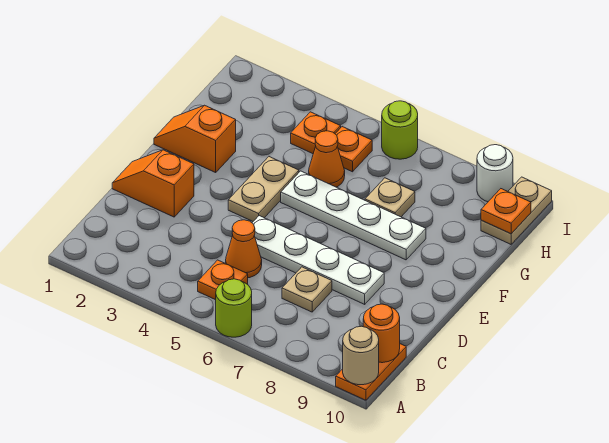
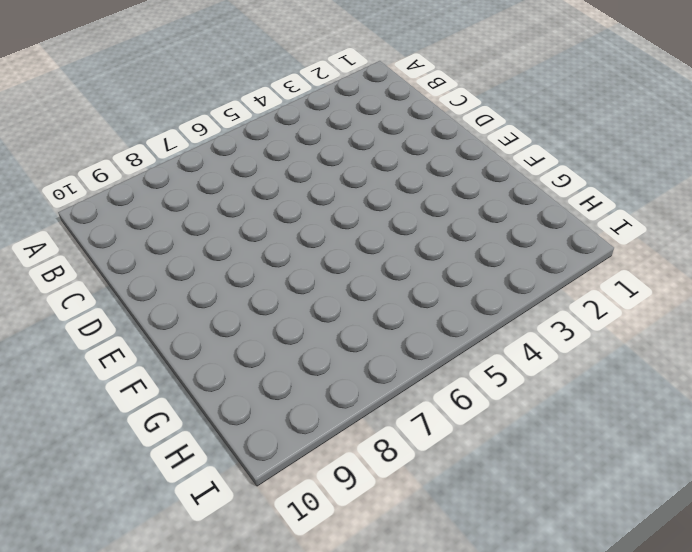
none -> lime 1x1 round brick [216,279,252,337]
none -> orange 1x2 plate [336,344,406,400]
none -> orange 1x1 plate [198,260,248,300]

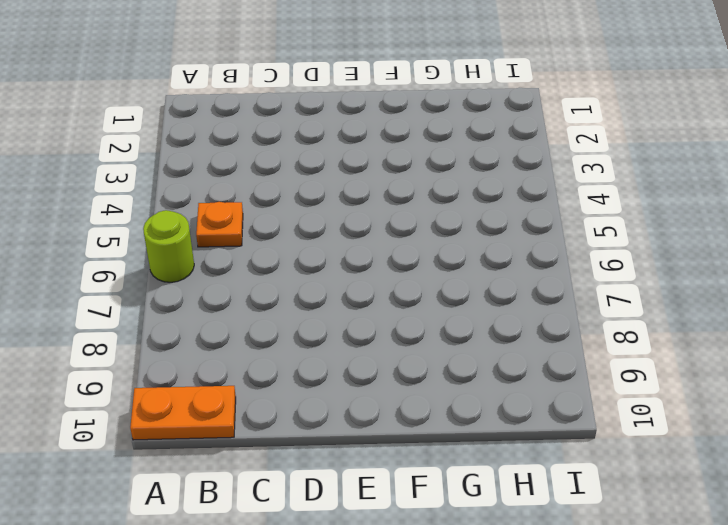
none -> orange 1x1 cone [226,220,262,278]
none -> tan 1x1 plate [282,267,332,312]
none -> orange 1x2 slope [112,150,194,217]

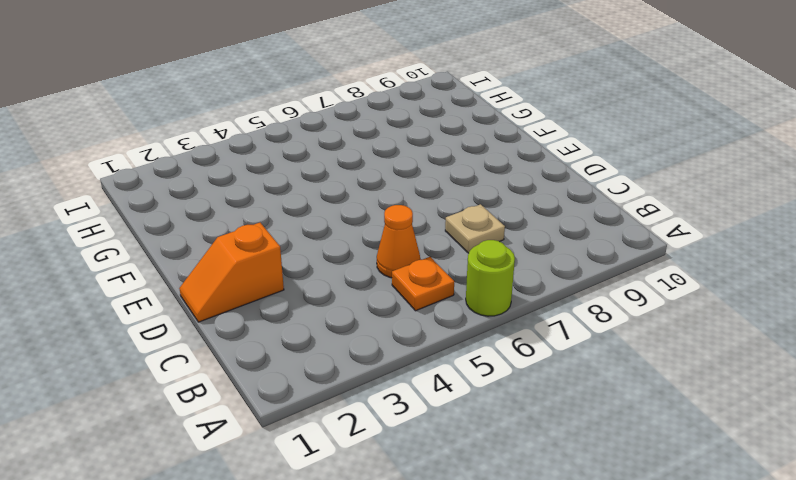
none -> orange 1x2 plate [336,344,406,400]
none -> white 1x4 plate [252,216,384,304]
none -> tan 1x2 plate [228,157,299,221]

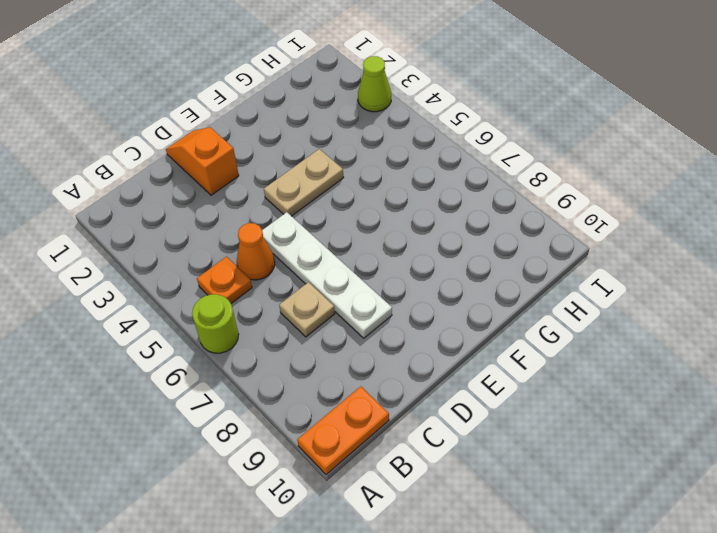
lime 1x1 cone [358,56,391,112] -> none
none -> orange 1x2 slope [154,105,236,172]
none -> white 1x4 plate [281,171,426,260]
none -> orange 1x1 cone [309,131,345,187]

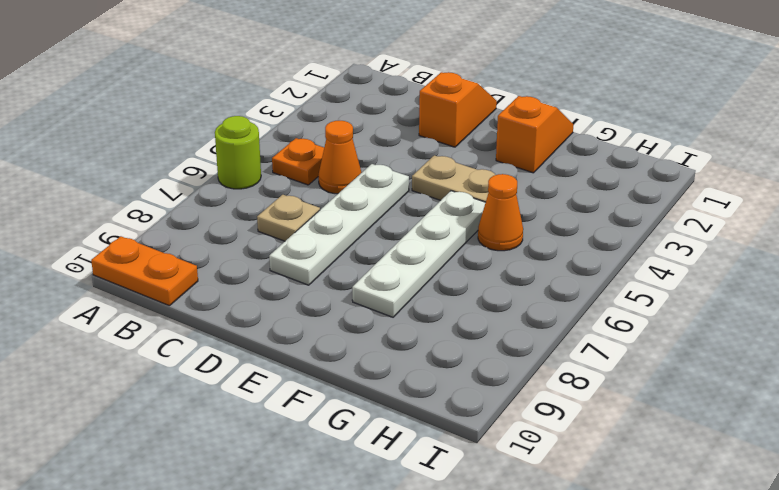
none -> tan 1x1 plate [365,178,415,217]
none -> orange 1x1 plate [291,112,341,154]
none -> orange 1x1 plate [335,127,372,172]

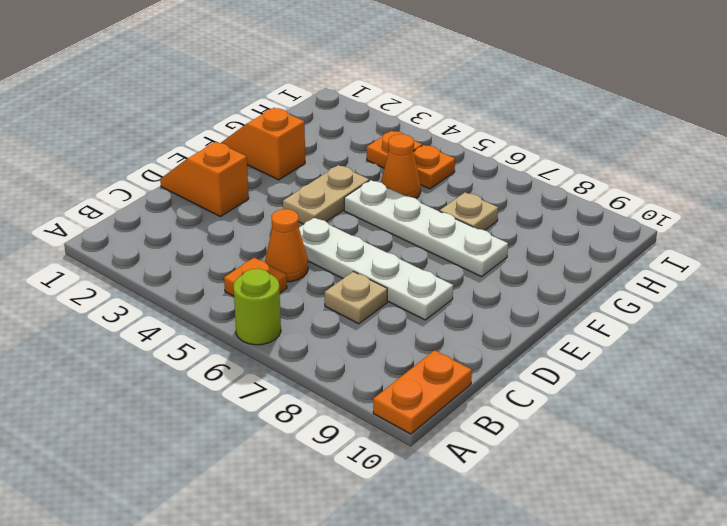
none -> tan 1x2 plate [481,177,552,244]
none -> lime 1x1 round brick [382,101,418,159]
none -> white 1x1 round brick [477,145,513,202]

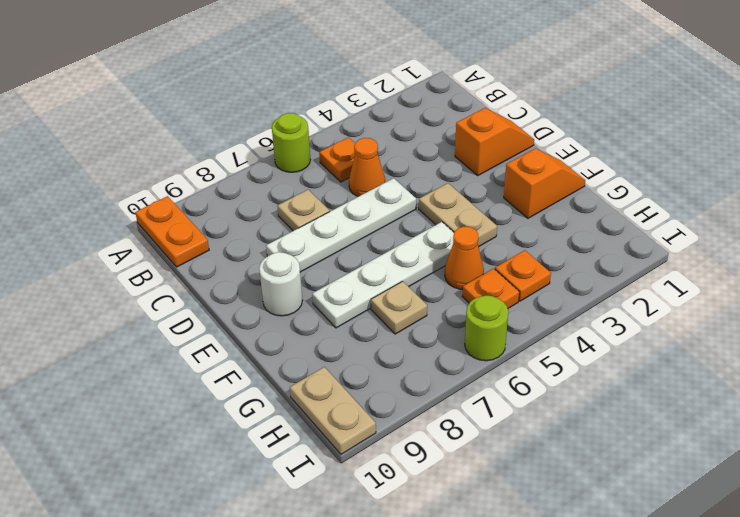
white 1x1 round brick [259,252,303,316] -> white 1x1 round brick moved to [477,145,513,202]
none -> tan 1x1 round brick [343,326,379,385]
none -> orange 1x1 round brick [363,304,400,363]
none -> orange 1x1 plate [481,189,531,234]

